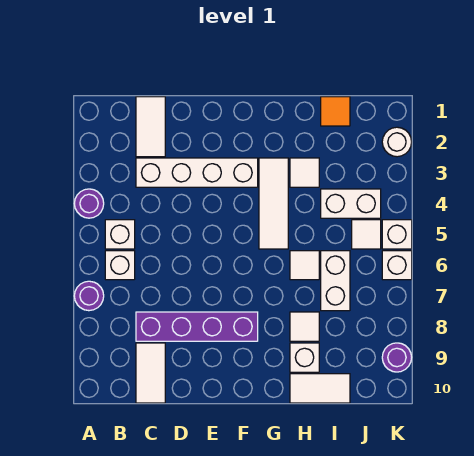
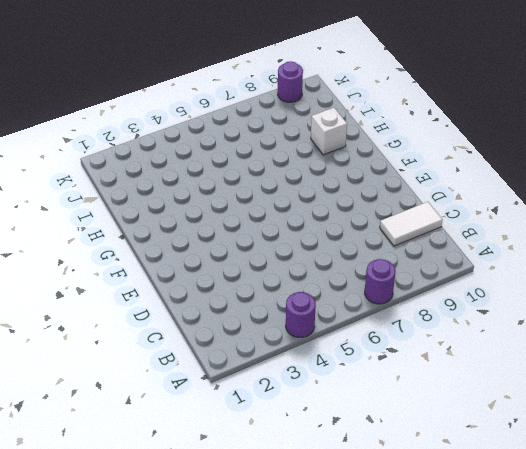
none -> white 1x1 brick [105,220,135,249]
none -> white 1x1 brick [105,251,135,280]
none -> white 1x2 tile [136,97,165,157]

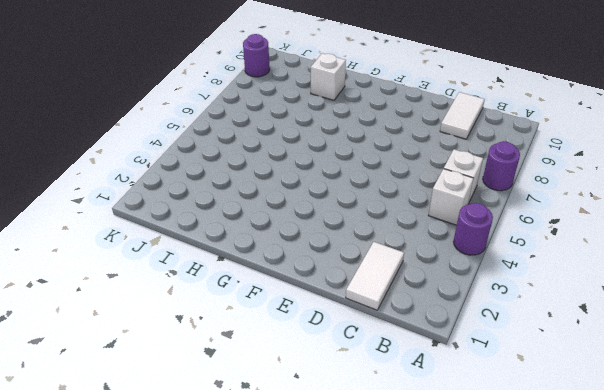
none -> white 1x4 brick [136,158,258,187]
none -> purple 1x4 brick [136,312,258,341]
none -> white 1x3 tile [259,158,288,249]

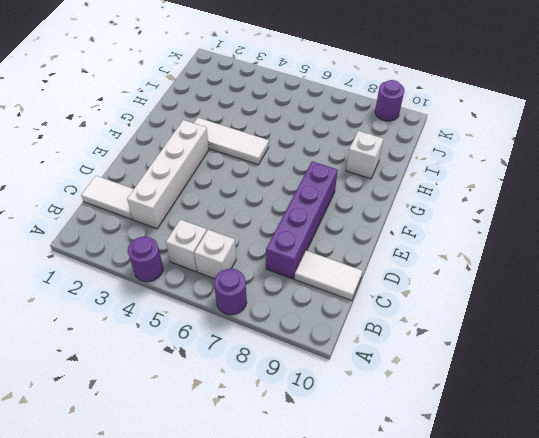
none -> white 1x1 tile [290,158,319,187]
none -> white 1x1 tile [290,251,319,280]
none -> white 1x1 tile [290,312,319,341]

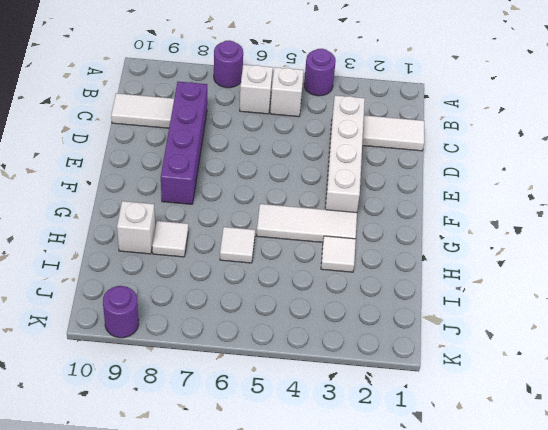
none -> white 1x2 tile [290,374,350,403]
none -> orange 1x1 tile [321,97,350,126]
none -> white 1x2 brick [321,189,381,218]

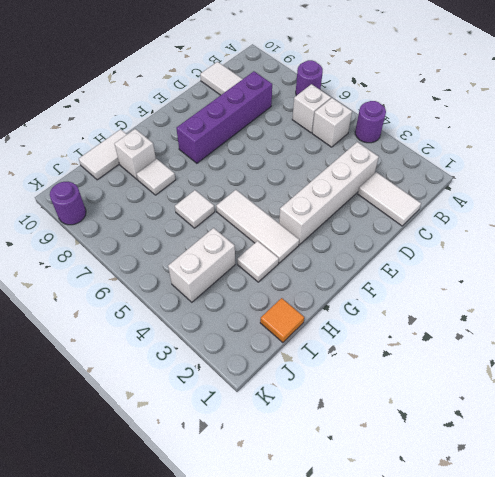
none -> white 1x2 brick [321,251,350,311]
none -> white 1x1 tile [352,220,381,249]
none -> white 1x1 round brick [382,127,412,157]

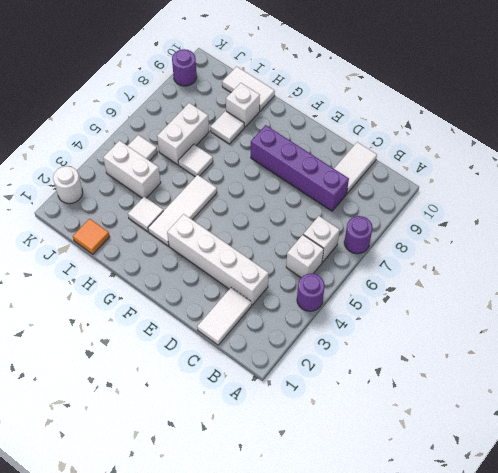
none -> white 1x1 brick [382,220,412,249]
none -> white 1x1 brick [382,251,412,280]

